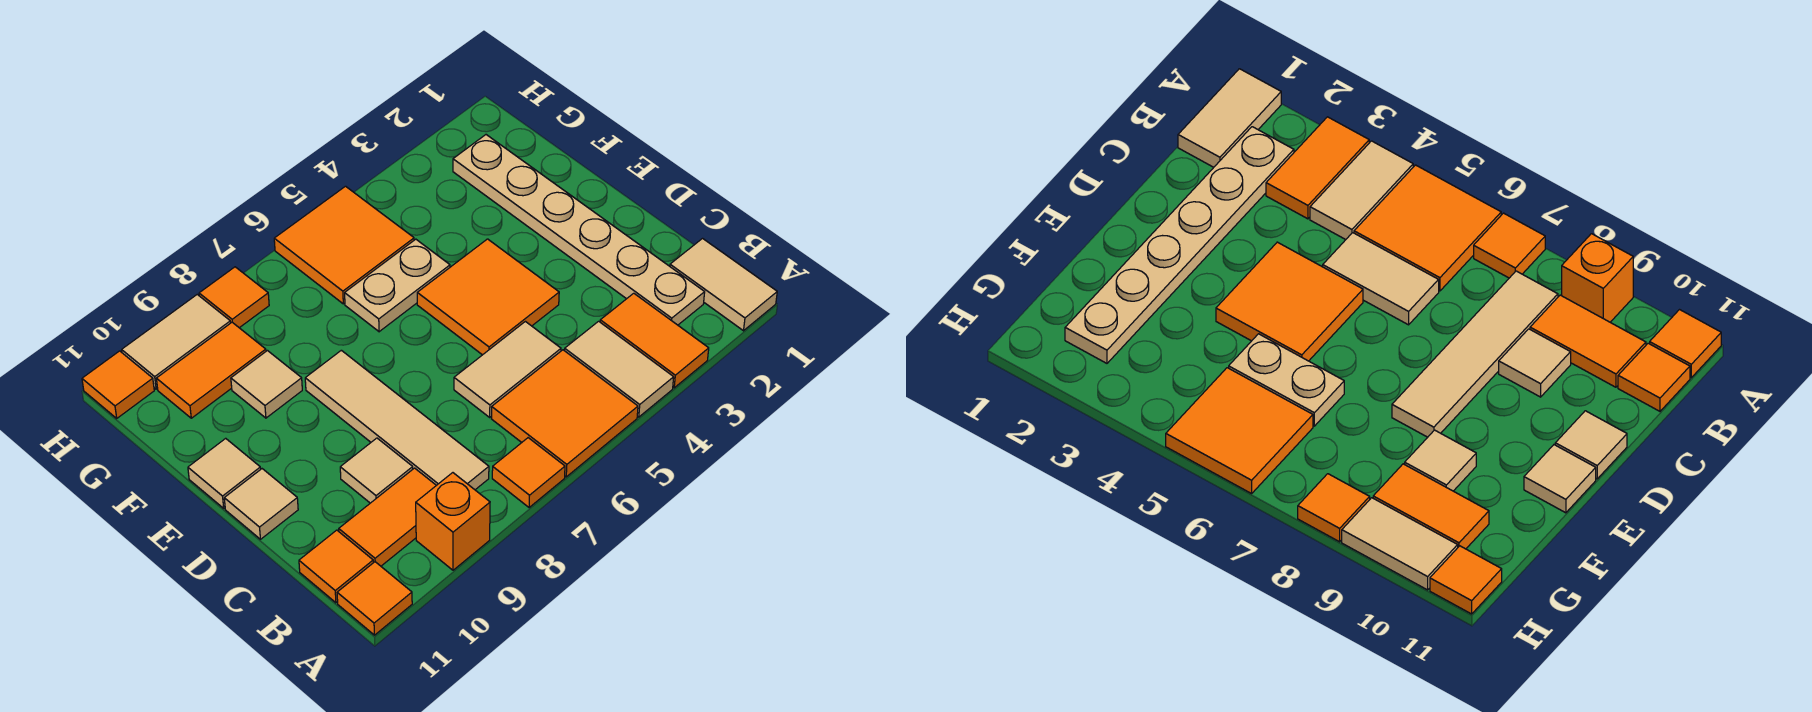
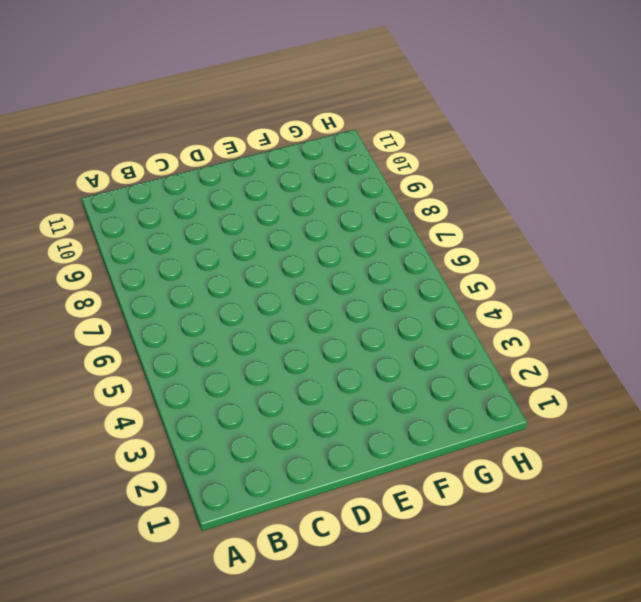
none -> tan 1x2 tile [670,239,777,331]
none -> orange 1x2 tile [600,293,709,388]
none -> tan 1x2 tile [565,321,674,417]

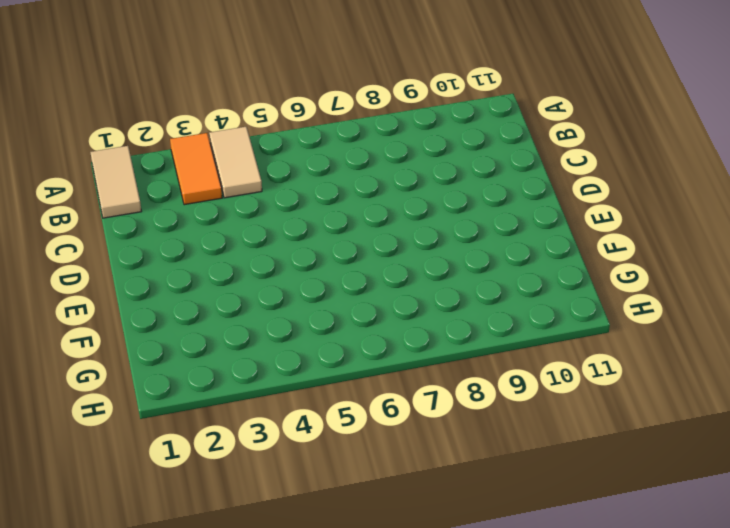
none -> orange 2x2 tile [492,350,638,477]
none -> orange 1x1 tile [492,438,565,508]
none -> orange 1x1 brick [416,473,490,570]

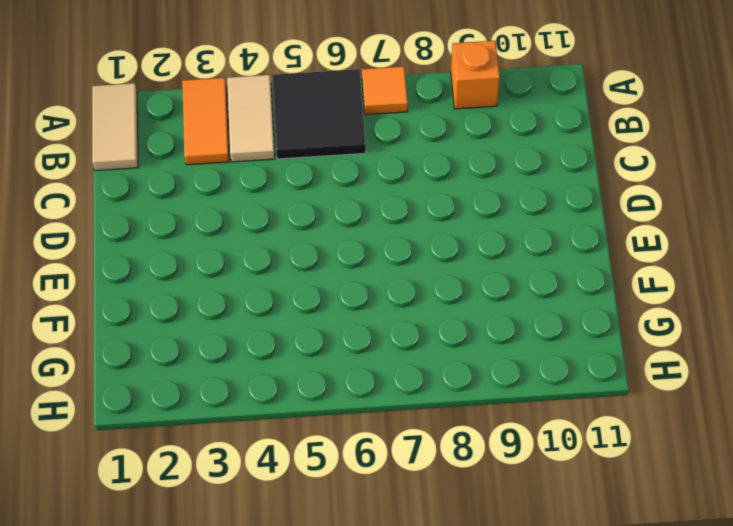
black 2x2 tile [272,69,366,159] -> orange 2x2 tile [492,350,638,477]
none -> orange 1x1 tile [337,562,412,635]
none -> tan 1x6 plate [453,135,705,325]
none -> tan 1x4 tile [305,350,489,490]

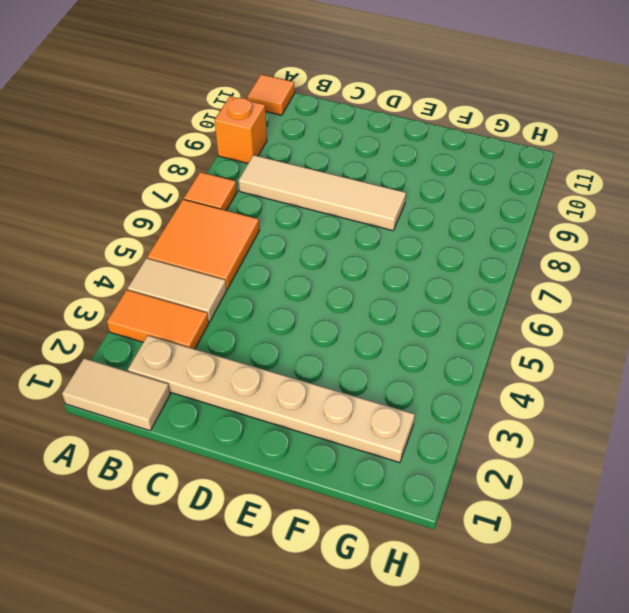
none -> orange 1x2 tile [339,468,436,566]
none -> orange 1x1 tile [299,530,373,603]
none -> tan 1x2 tile [454,322,561,417]

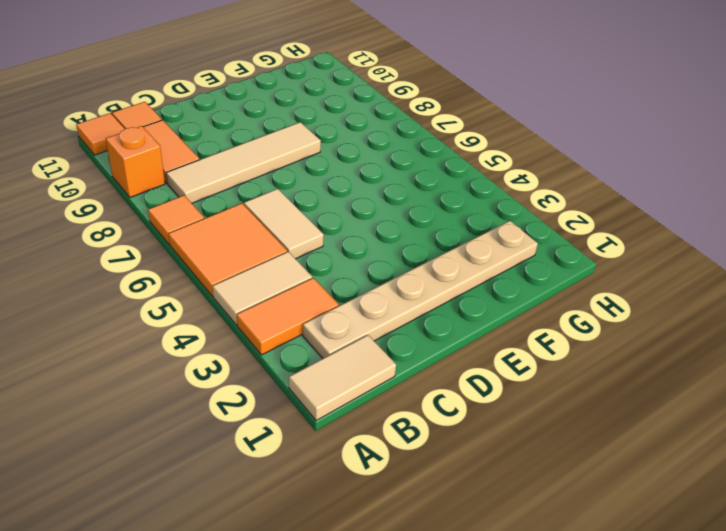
none -> tan 1x1 tile [340,438,413,503]
none -> orange 2x2 tile [417,239,559,355]
none -> tan 1x1 tile [224,469,298,539]

